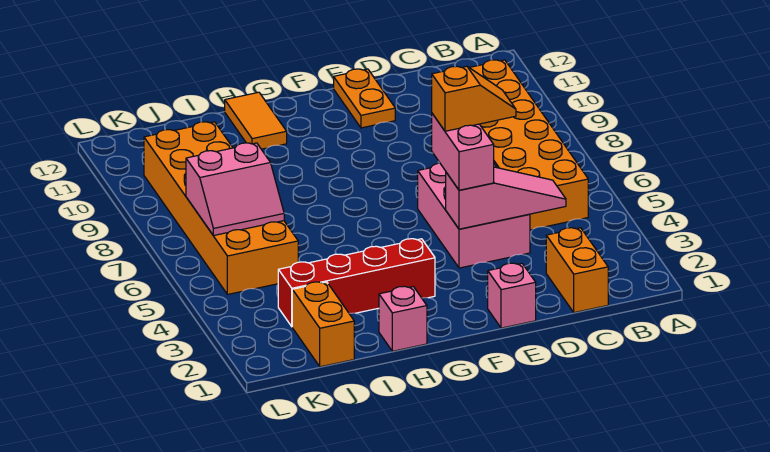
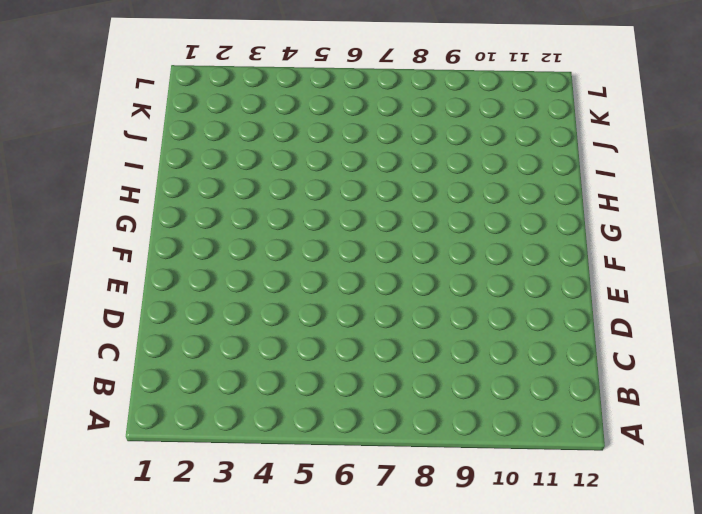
none -> orange 2x6 brick [469,60,588,230]
none -> orange 1x2 brick [546,228,608,313]
none -> pink 2x3 brick [418,163,530,268]

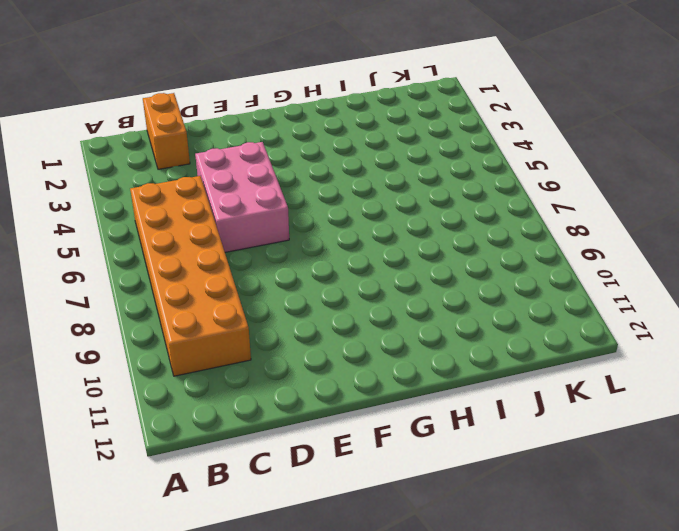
none -> pink 1x1 brick [488,263,536,328]
none -> orange 1x2 plate [334,69,395,128]
none -> red 1x4 brick [278,239,435,326]

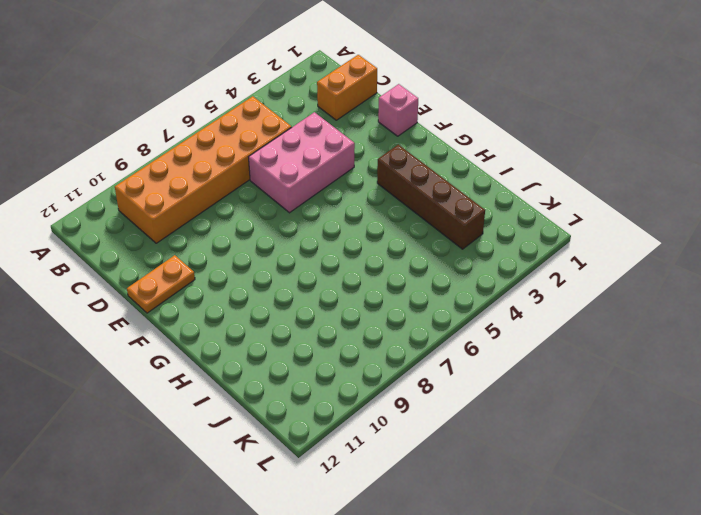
brown 1x4 brick [377,145,485,249] -> red 1x4 brick [278,239,435,326]
none -> pink 1x1 brick [379,286,427,351]
none -> orange 1x2 tile [225,92,287,149]
none -> orange 1x2 brick [292,282,354,367]

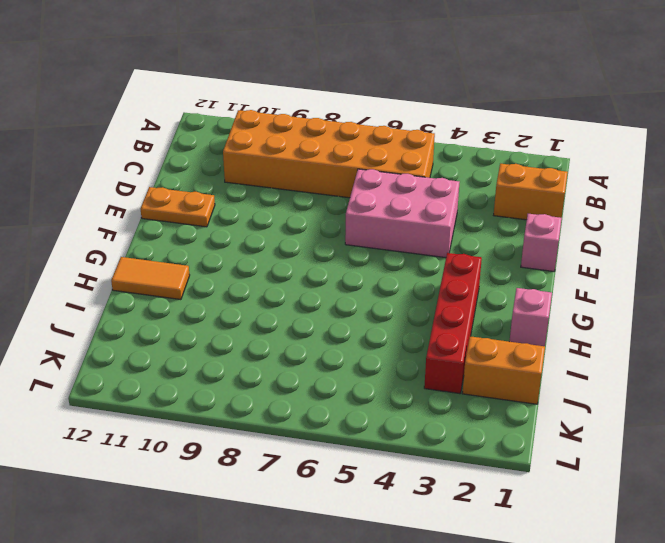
none -> orange 2x6 brick [144,122,298,294]
none -> pink 1x3 slope [446,167,566,229]
none -> pink 2x2 slope [186,143,284,236]

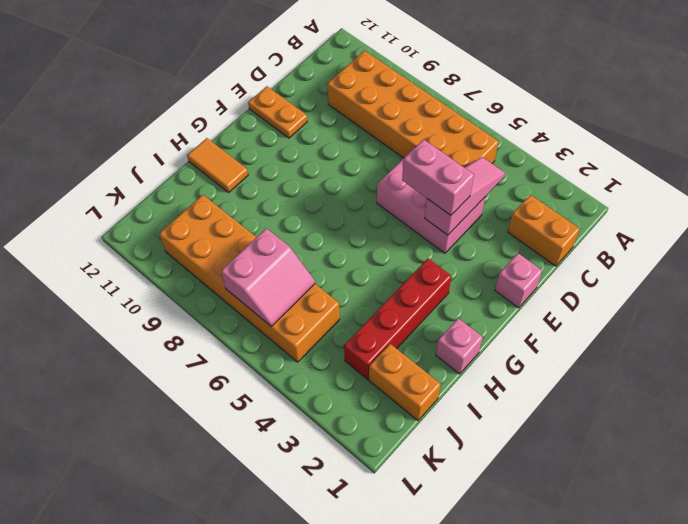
none -> orange 1x2 slope [432,66,516,131]

